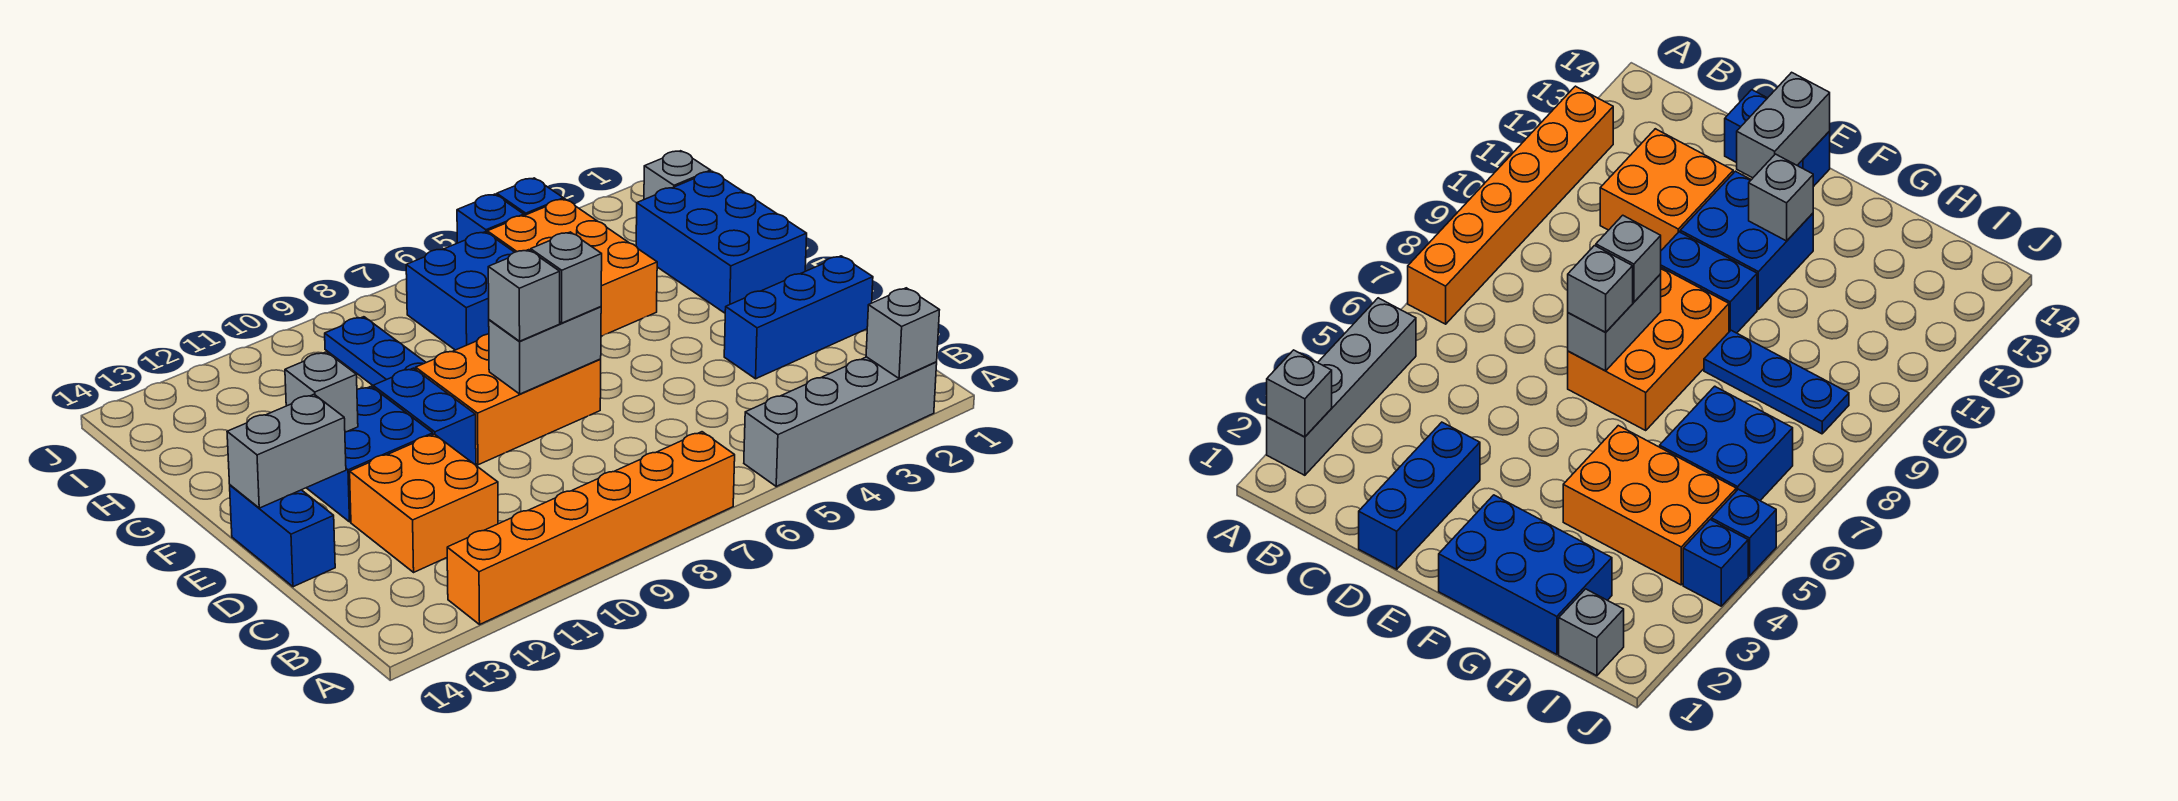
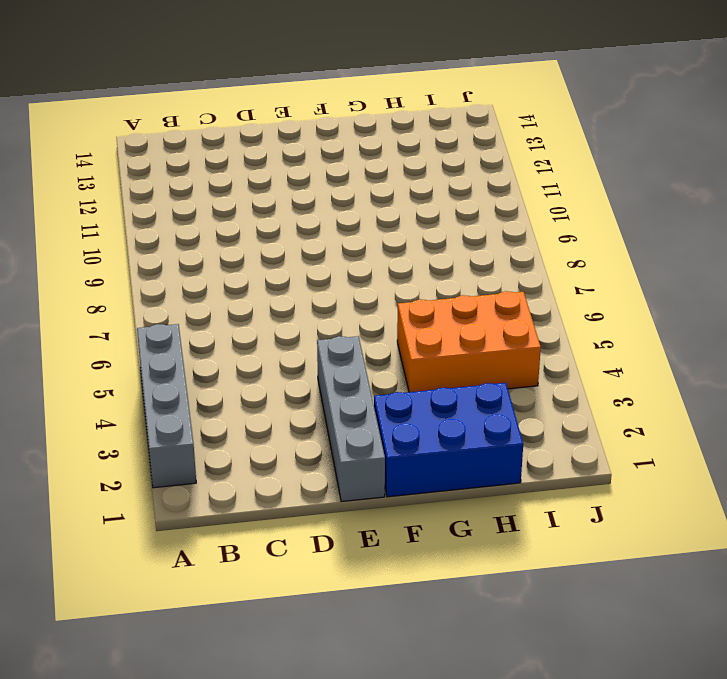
grey 1x4 brick [317,336,385,502] -> none
none -> orange 1x6 brick [447,432,735,624]
none -> orange 2x2 brick [350,434,498,572]
none -> blue 1x3 brick [724,256,873,379]

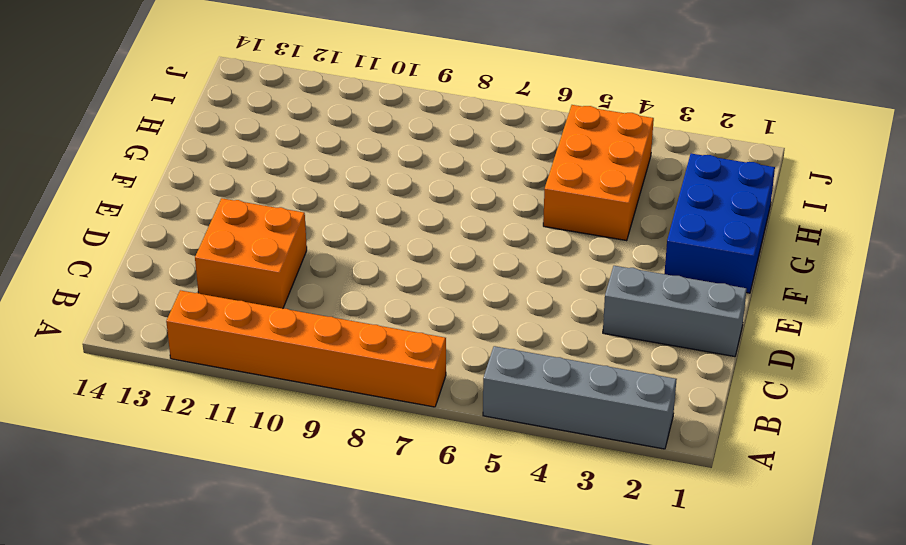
grey 1x3 brick [603,266,747,357] -> blue 1x3 brick [724,256,873,379]
none -> blue 1x2 brick [230,485,335,587]
none -> orange 2x3 brick [416,334,601,465]
none -> blue 1x2 brick [373,368,476,465]

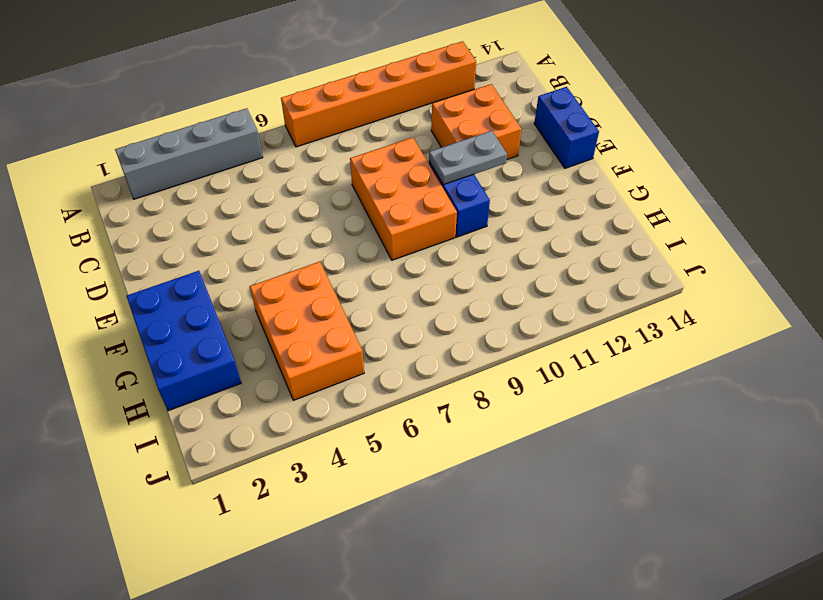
orange 2x3 brick [350,138,457,260] -> orange 2x3 brick turned to [416,334,601,465]
grey 1x2 plate [429,131,507,185] -> none
none -> blue 1x3 brick [724,256,873,379]
none -> blue 2x2 brick [307,387,433,522]
none -> blue 1x3 plate [325,317,426,385]

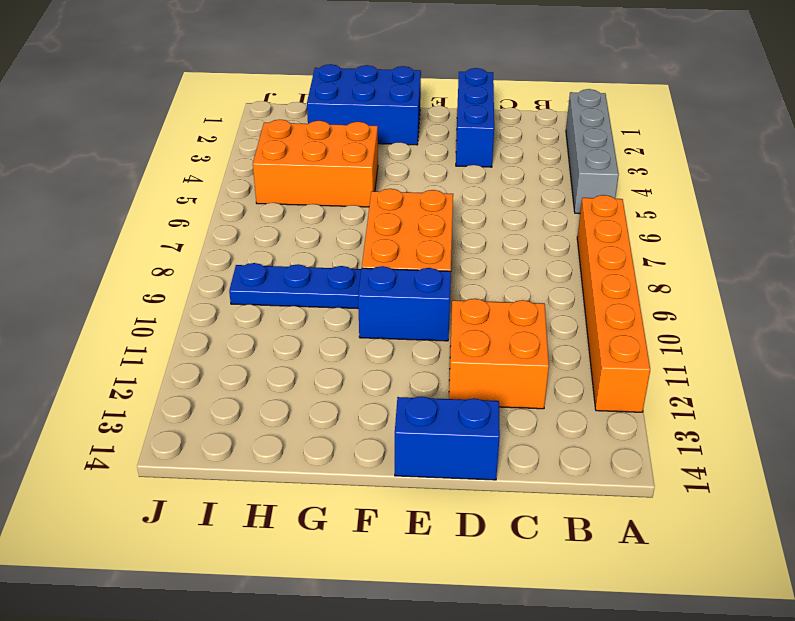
none -> blue 2x2 brick [307,387,433,522]
none -> blue 2x2 brick [406,232,514,350]
none -> grey 1x1 brick [644,151,711,199]

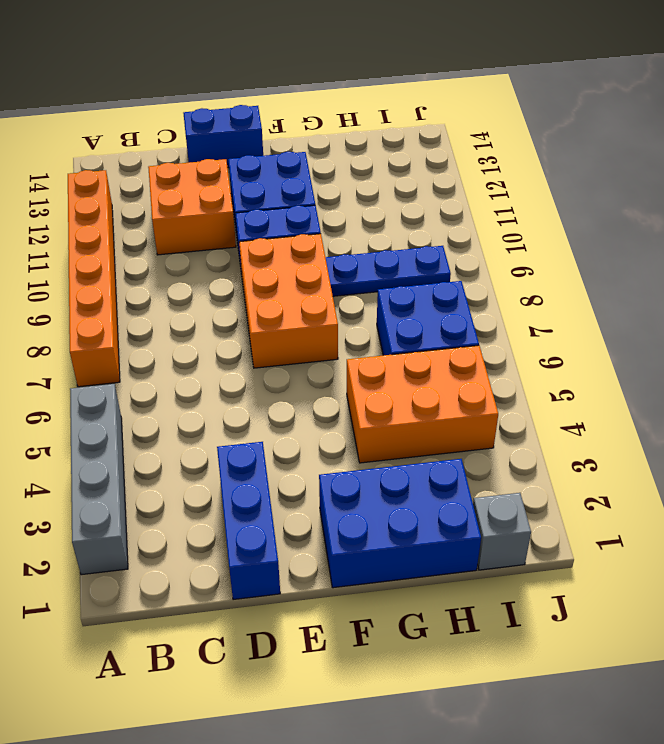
none -> blue 1x1 brick [497,178,563,215]
none -> blue 1x1 brick [457,194,524,243]
none -> grey 1x1 brick [866,288,939,379]

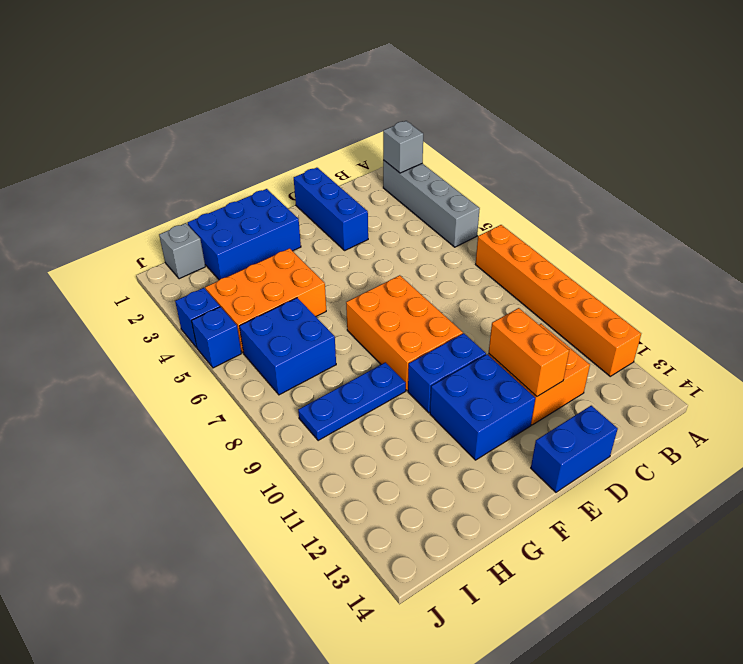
orange 1x2 brick [489,308,569,396] -> none
none -> grey 1x2 brick [489,307,601,394]
none -> grey 1x2 brick [227,394,346,508]
none -> grey 1x1 brick [285,352,358,432]

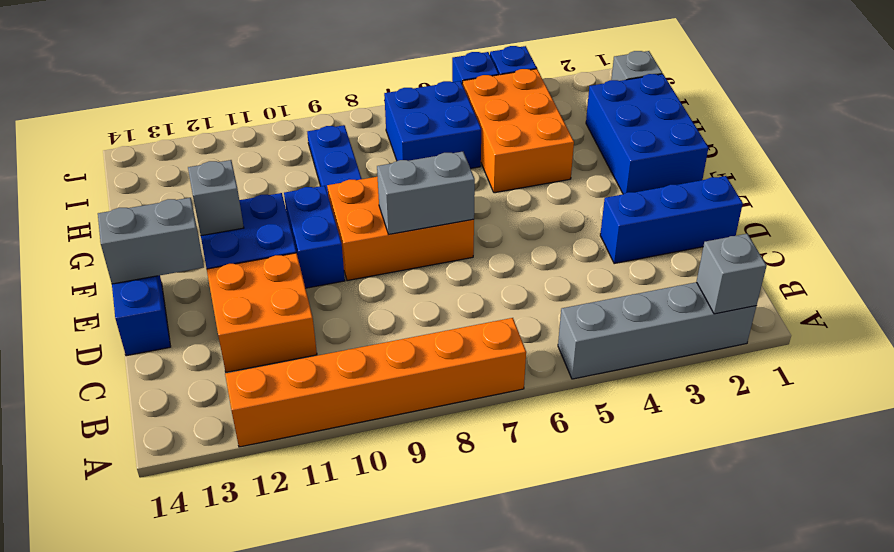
none -> grey 1x1 brick [531,232,602,323]
none -> grey 1x1 brick [488,250,560,341]

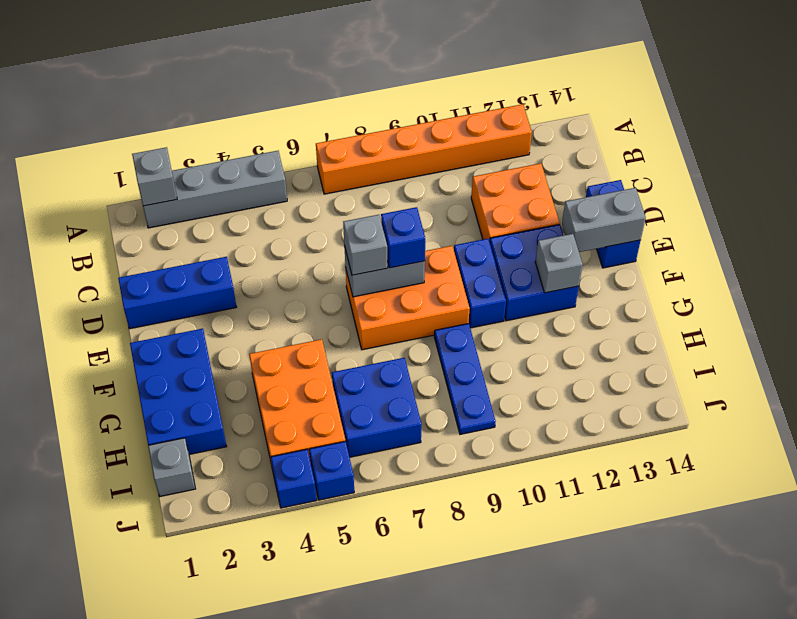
blue 1x1 brick [381,207,425,268] -> grey 1x1 brick [488,250,560,341]

